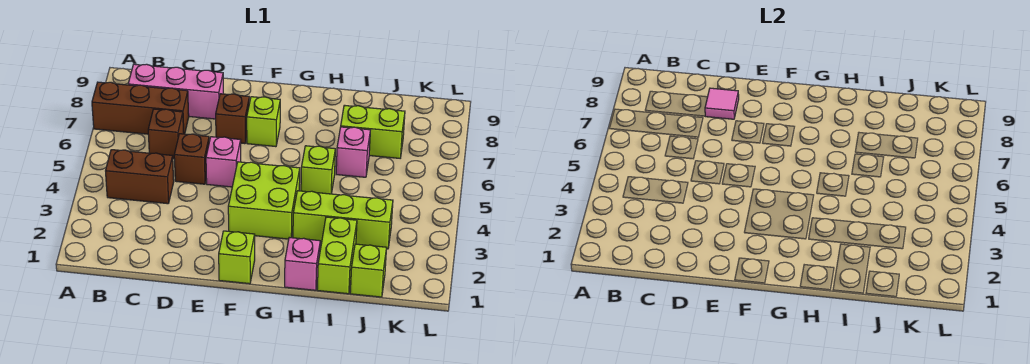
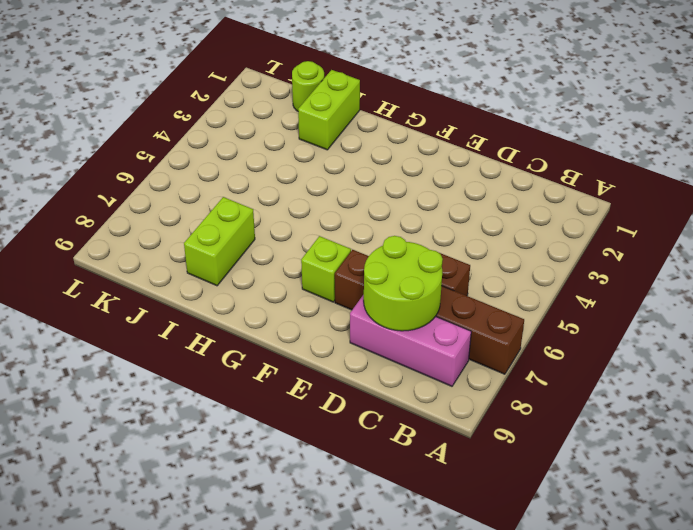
lime 2x2 round brick [364,236,443,331] -> pink 1x1 tile [705,88,739,119]
lime 1x2 brick [184,197,255,286] -> lime 1x2 brick turned to [341,105,405,158]
lime 1x1 round brick [292,61,324,111] -> lime 1x1 brick [350,244,386,297]
none -> brown 1x2 brick [106,150,174,204]
none -> brown 1x1 brick [174,134,209,184]
none -> pink 1x1 brick [206,137,241,187]

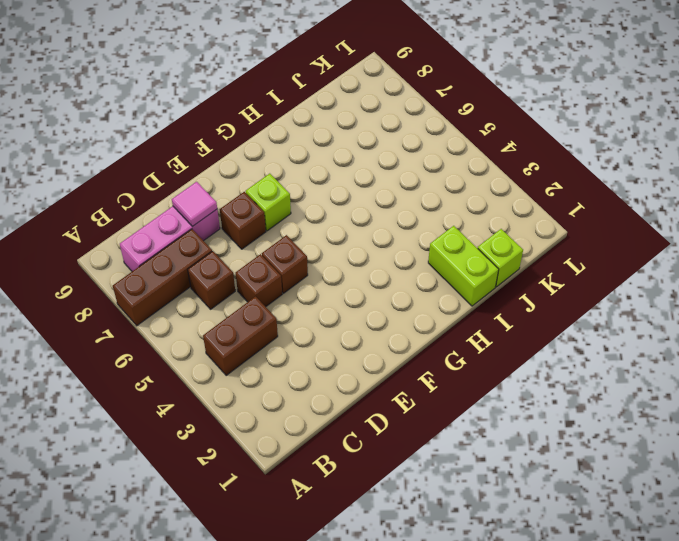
brown 1x1 brick [262,235,308,293] -> pink 1x1 brick [206,137,241,187]
none -> lime 1x1 brick [219,231,255,284]
none -> lime 2x2 brick [228,162,300,239]
none -> pink 1x1 brick [285,237,320,290]

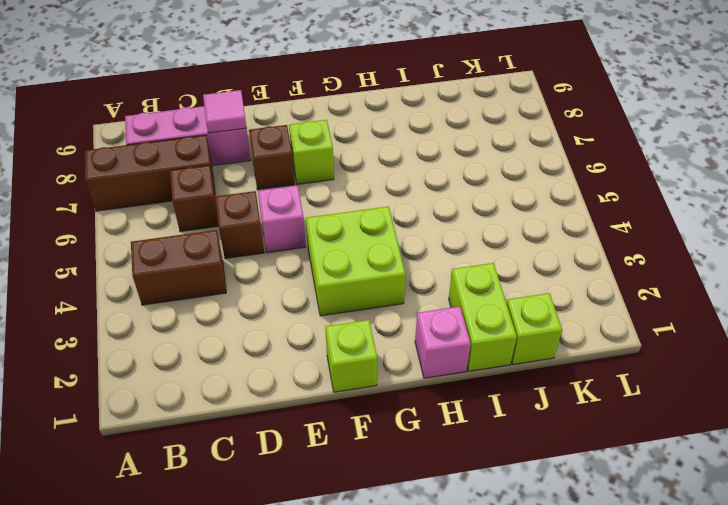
none -> lime 1x3 brick [293,191,393,249]
none -> lime 1x1 brick [301,146,335,194]
none -> pink 1x1 brick [336,127,370,177]

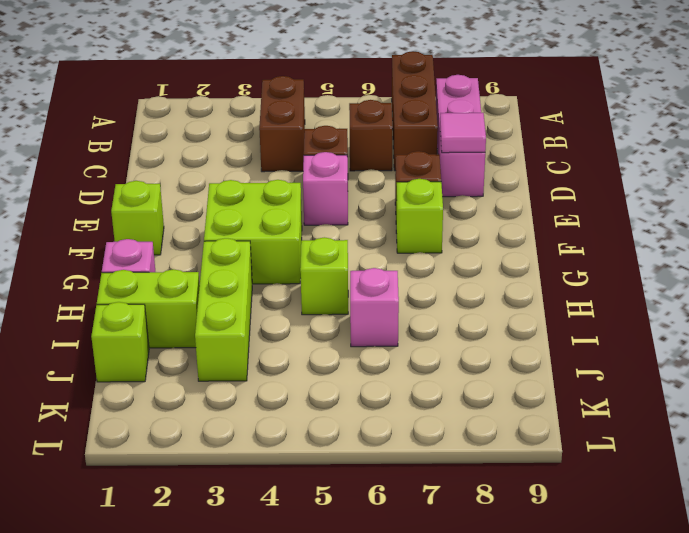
none -> lime 1x2 brick [341,105,405,158]

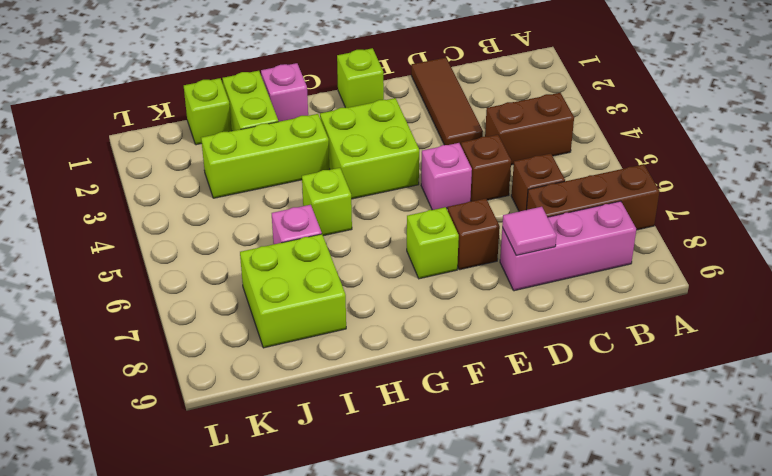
brown 1x3 tile [411,58,483,145] -> none
lime 2x2 brick [240,234,346,348] -> lime 1x2 brick [341,105,405,158]

